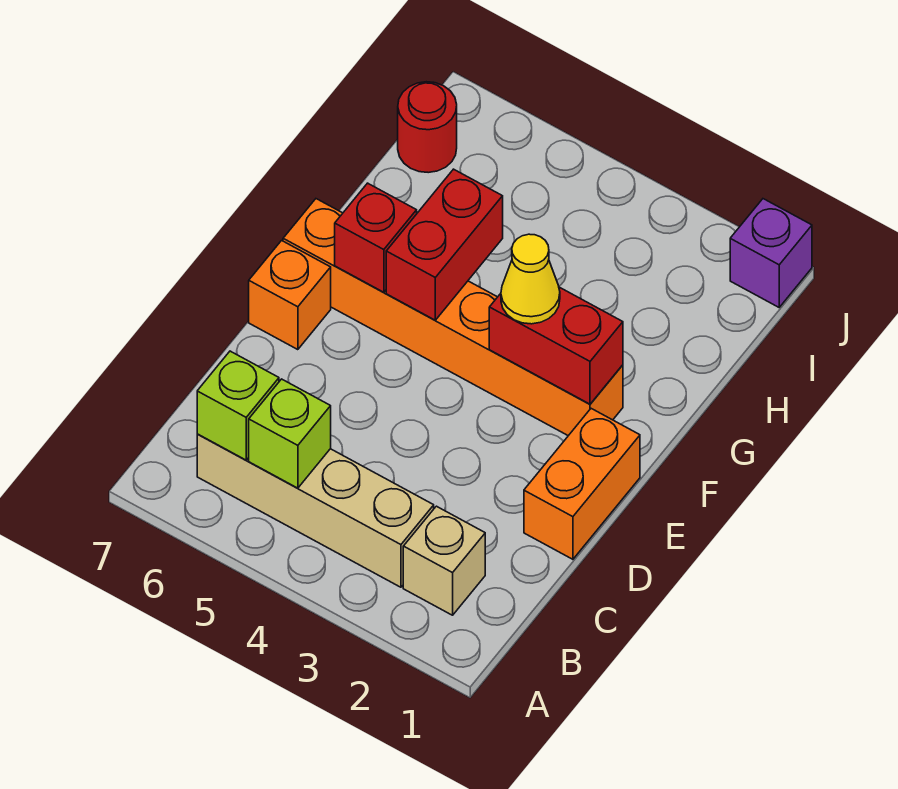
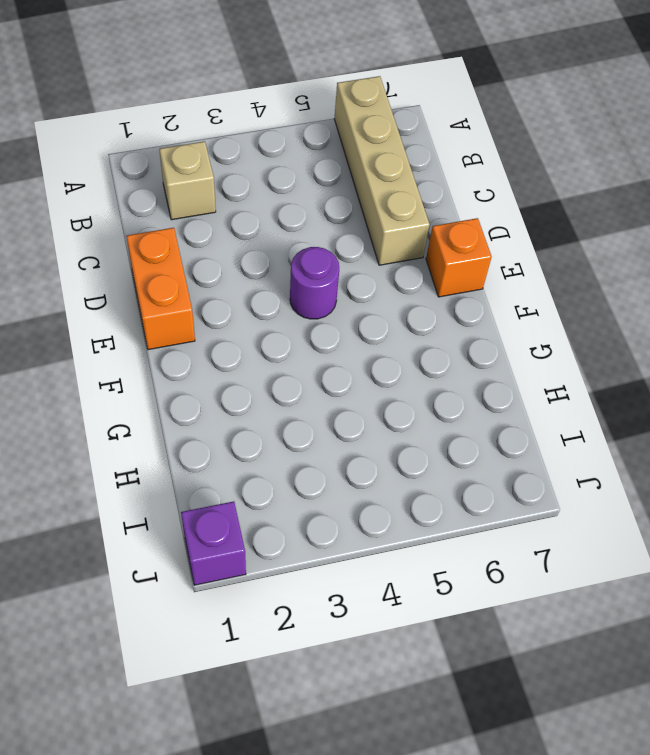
tan 1x4 brick [334,76,430,265] -> tan 1x4 brick turned to [197,434,434,587]
purple 1x1 round brick [290,247,339,319] -> none
none -> orange 1x6 brick [283,199,623,436]
none -> red 1x1 round brick [398,82,457,173]
none -> lime 1x1 brick [249,379,331,488]

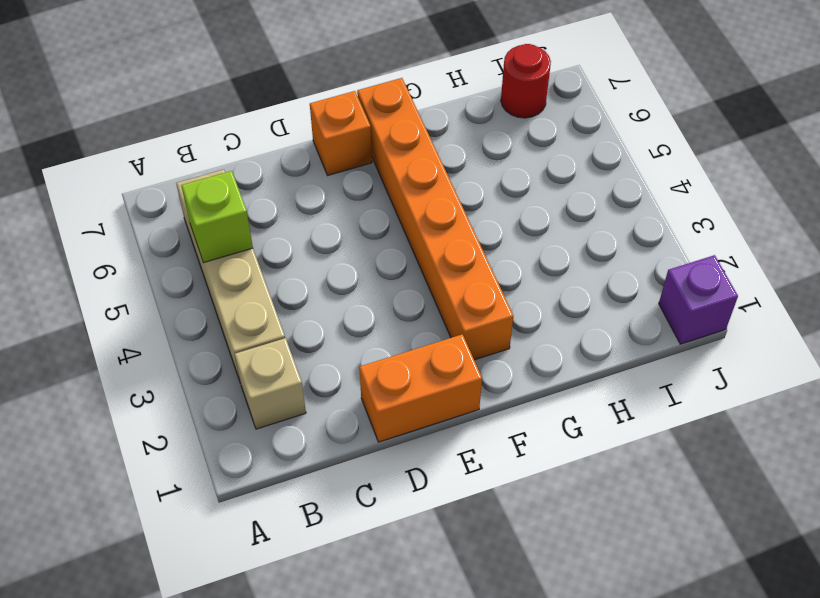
none -> lime 1x1 brick [197,351,279,460]
none -> red 1x2 brick [489,287,623,404]
none -> red 1x2 brick [386,169,503,320]

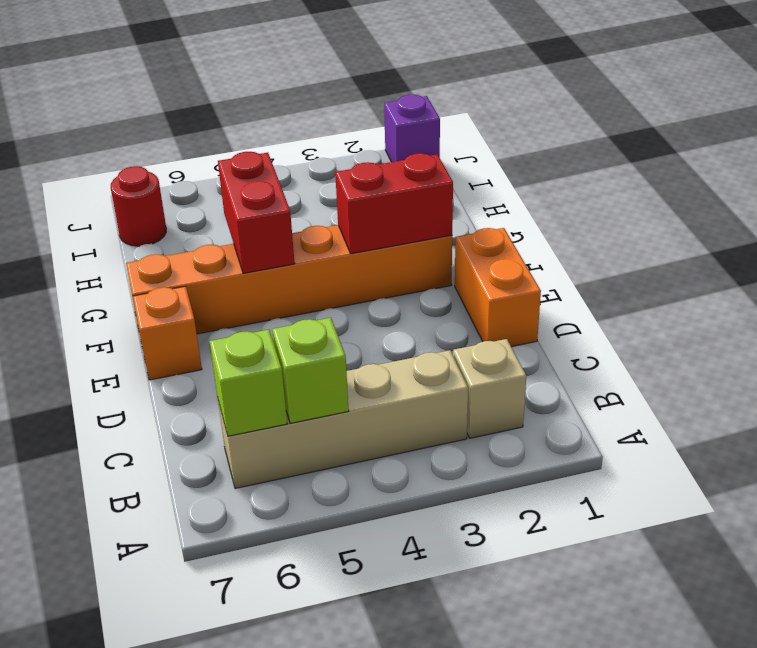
none -> red 1x1 brick [335,183,417,292]
none -> yellow 1x1 cone [501,234,560,324]

